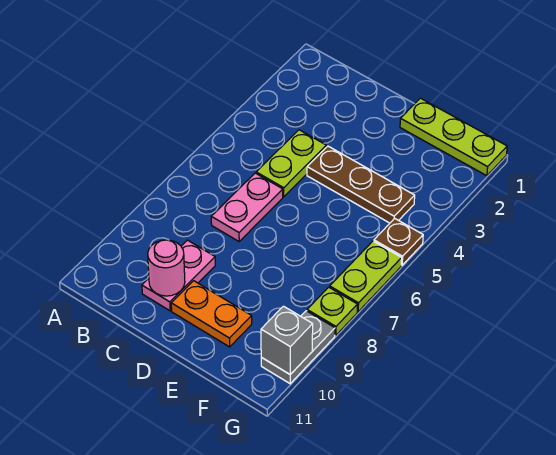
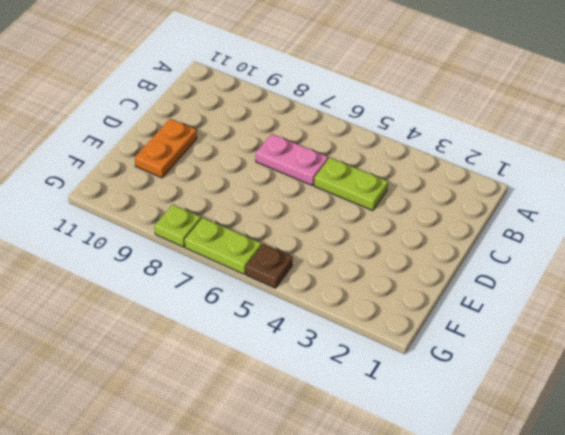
none -> pink 1x2 plate [142,240,215,311]
none -> brown 1x3 plate [307,146,415,223]
none -> lime 1x3 plate [400,98,507,176]

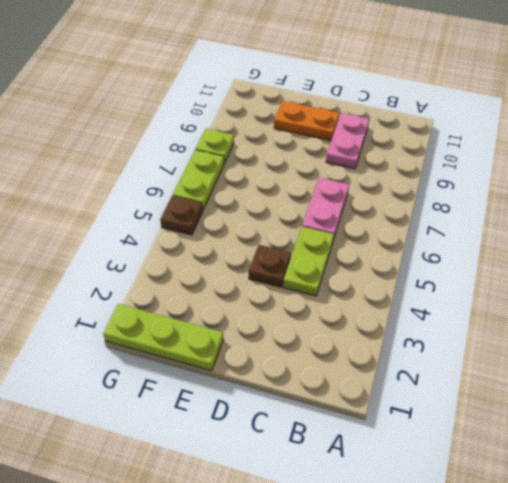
brown 1x1 plate [249,245,291,287] -> brown 1x3 plate [307,146,415,223]
none -> grey 1x2 plate [261,311,335,384]
none -> pink 1x1 round brick [148,240,185,296]
none -> grey 1x1 brick [261,306,313,374]

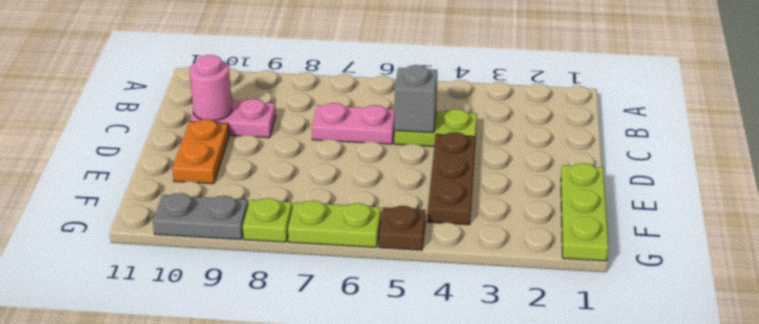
grey 1x1 brick [394,65,437,133] -> grey 1x1 brick moved to [261,306,313,374]

